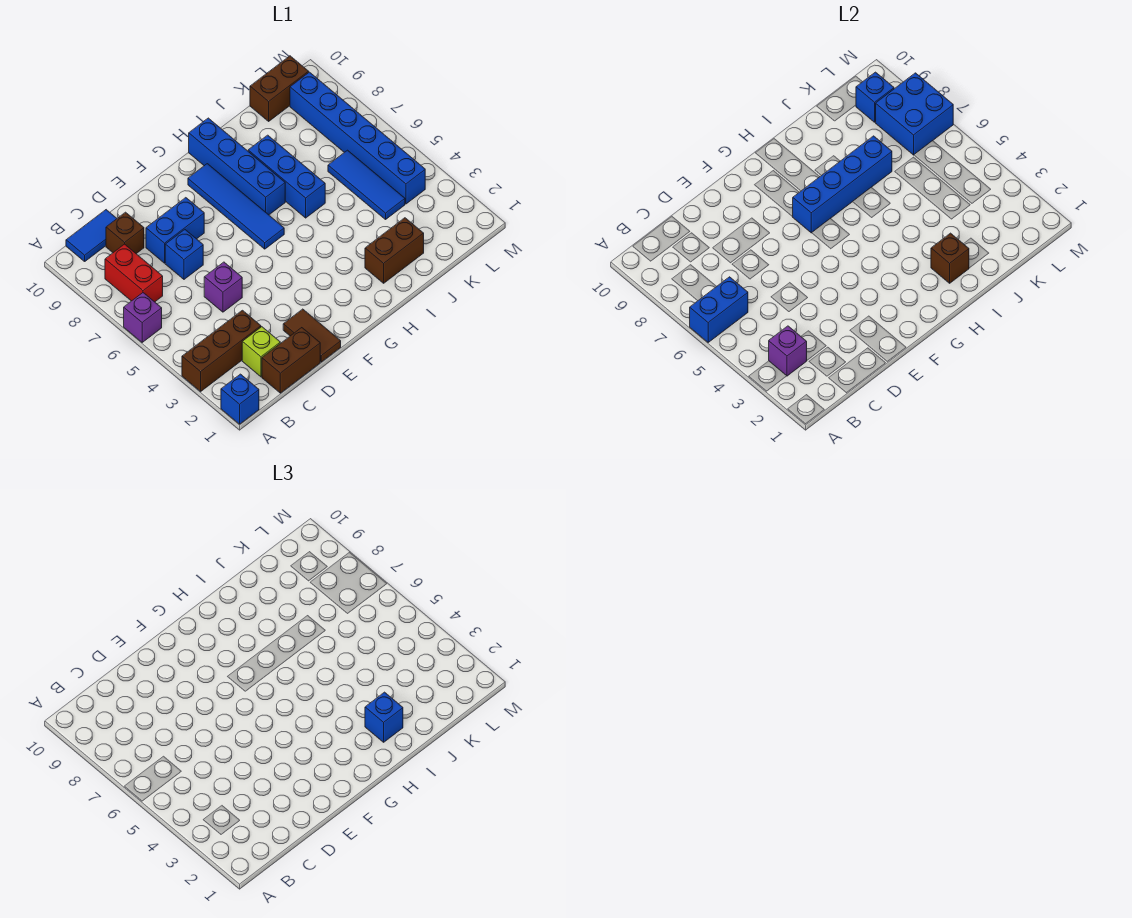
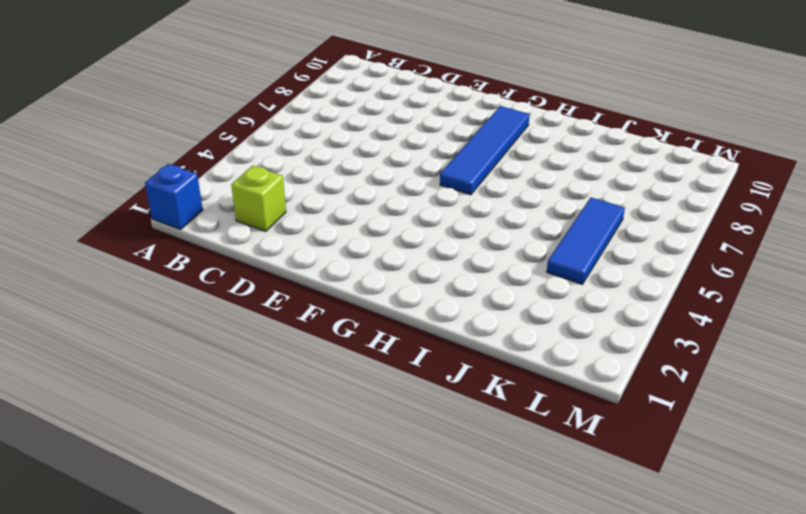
none -> brown 1x3 brick [182,310,261,391]
none -> purple 1x1 brick [124,293,162,342]
none -> red 1x2 brick [105,244,163,302]

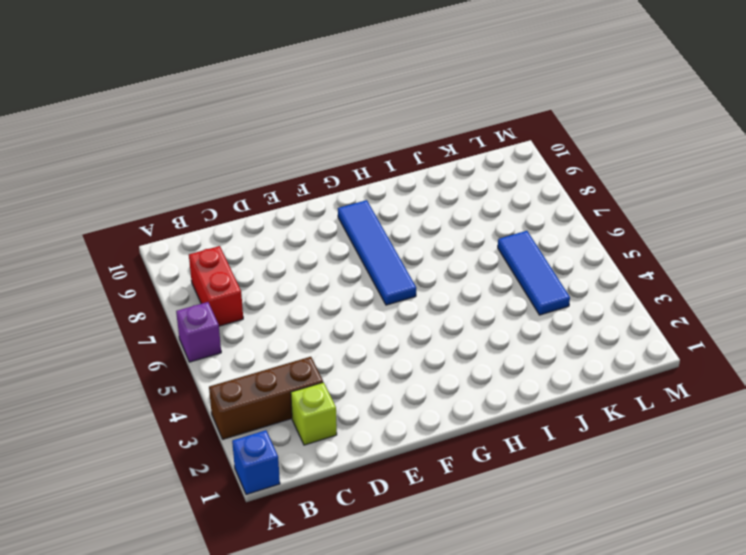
none -> blue 1x2 tile [66,210,117,261]
none -> brown 1x2 brick [262,328,320,393]
none -> brown 1x1 brick [106,212,144,254]

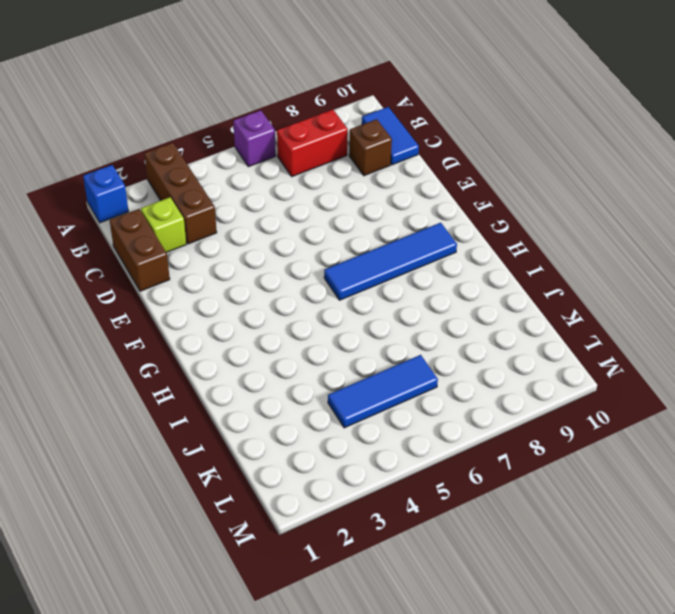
none -> purple 1x1 brick [204,262,242,312]
none -> blue 1x1 brick [165,230,203,279]
none -> blue 1x2 brick [146,198,204,263]

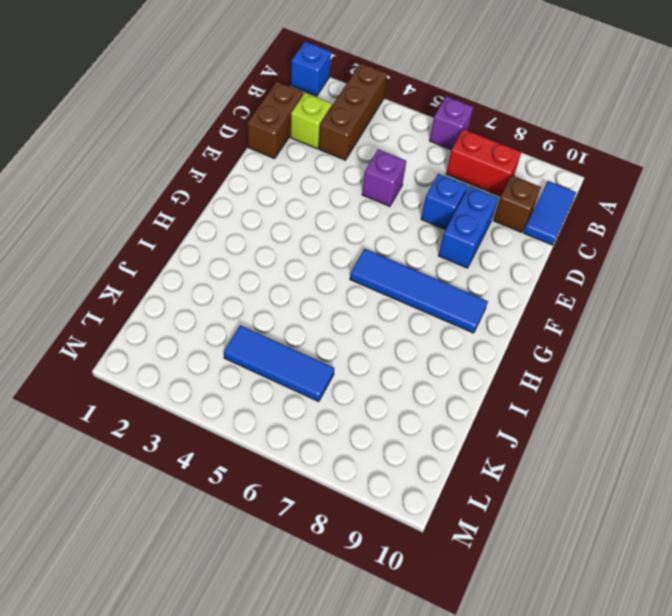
none -> brown 1x2 tile [283,309,341,362]
none -> blue 1x4 brick [189,118,285,215]
none -> brown 1x2 brick [365,218,424,283]

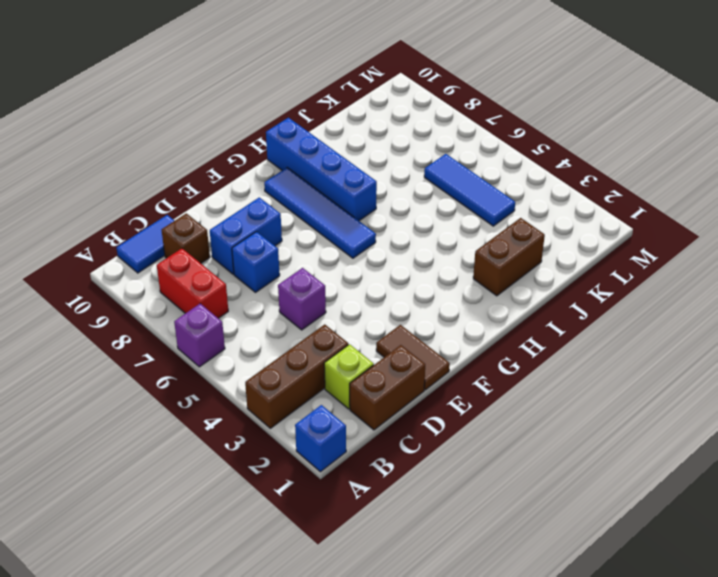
none -> blue 1x3 brick [248,135,325,218]
none -> brown 1x2 brick [250,56,309,121]
none -> blue 1x6 brick [290,72,425,204]

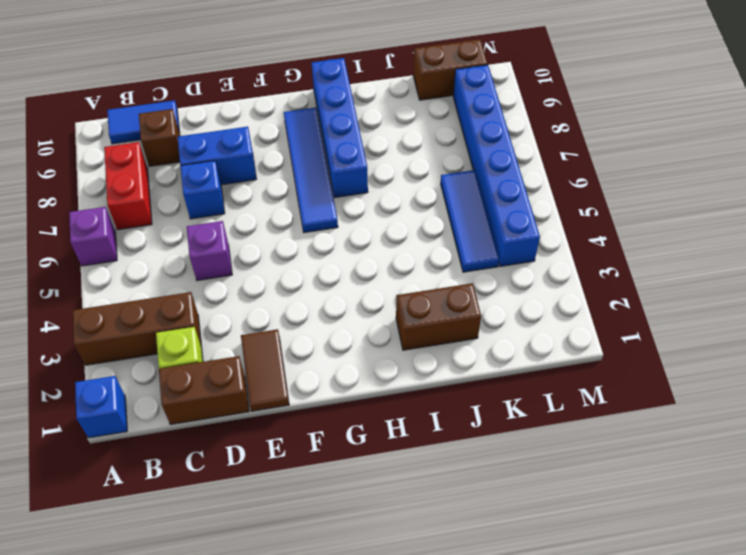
none -> blue 1x3 brick [248,135,325,218]
none -> blue 1x2 brick [690,277,748,342]
none -> purple 1x1 brick [769,326,807,376]

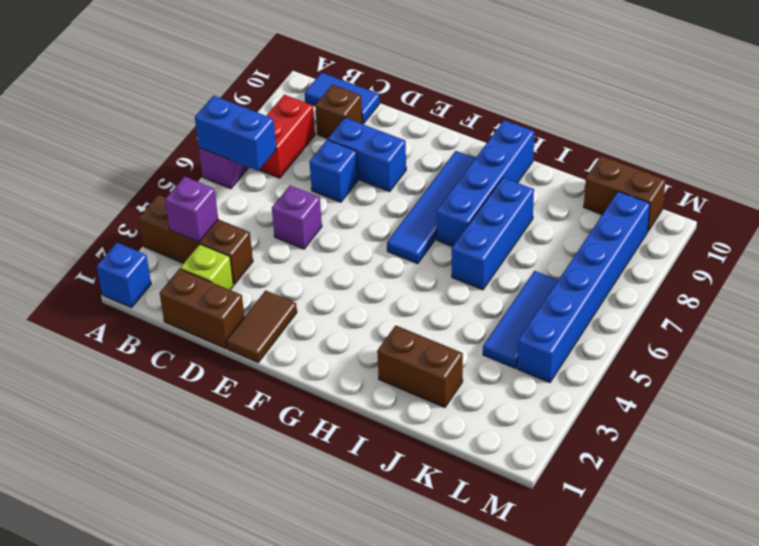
none -> blue 1x4 brick [793,136,892,233]
none -> brown 1x1 brick [931,233,969,283]
none -> blue 2x2 brick [876,73,953,155]

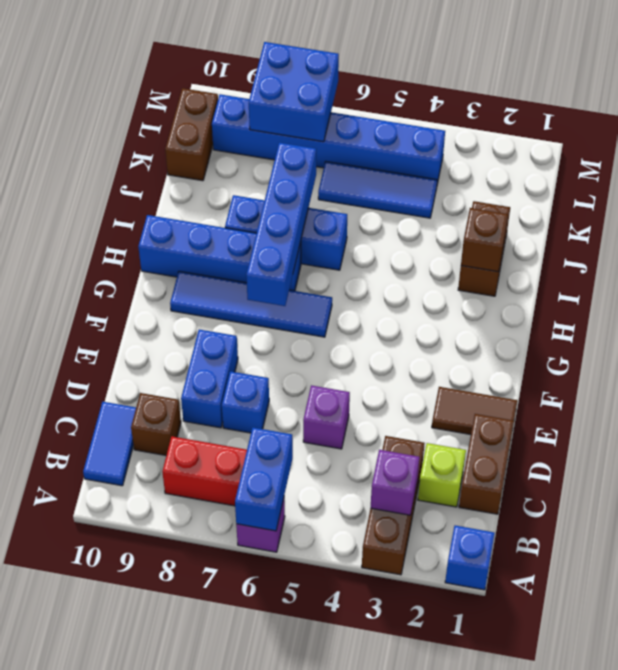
none -> blue 1x1 brick [856,72,894,122]
none -> blue 1x1 brick [365,692,403,742]

